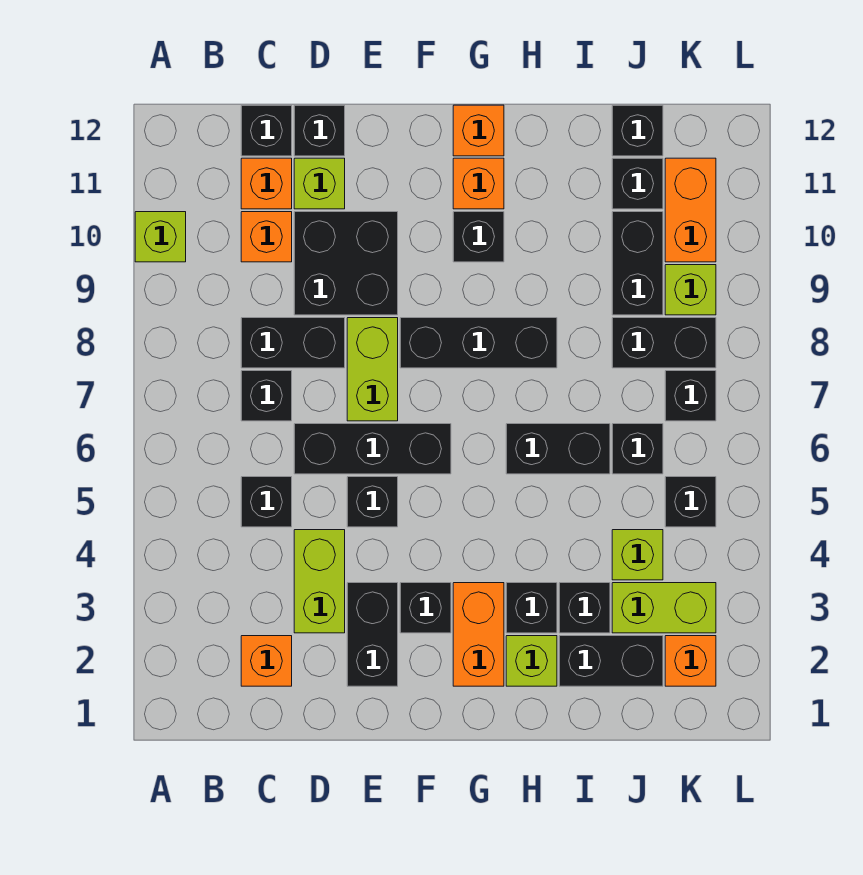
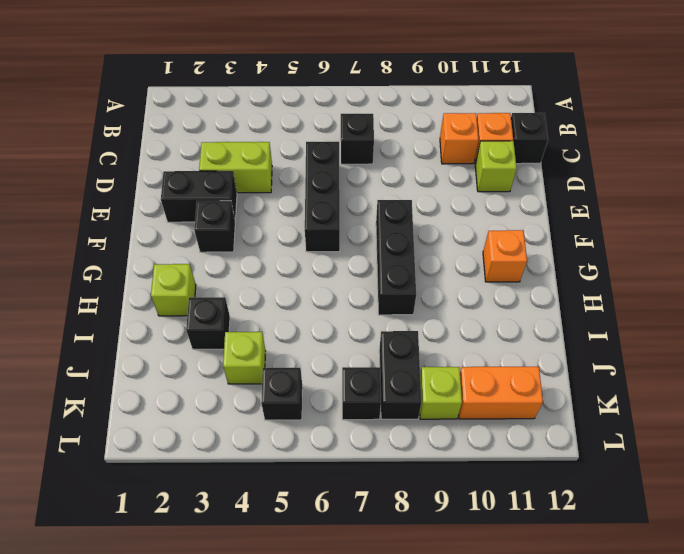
none -> lime 1x1 brick [135,212,186,262]
none -> orange 1x1 brick [241,636,292,686]
none -> black 1x1 brick [241,477,292,527]
none -> black 1x2 brick [241,318,345,368]

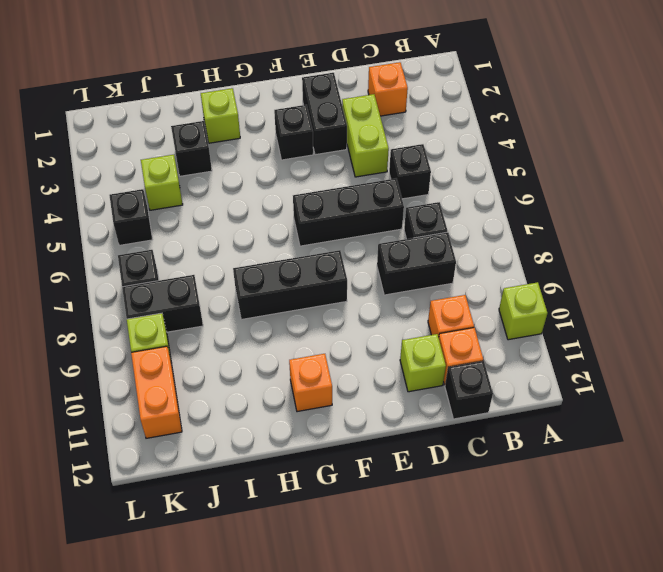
none -> black 2x2 brick [294,212,398,315]
none -> black 1x1 brick [294,105,345,156]
none -> black 1x1 brick [347,477,398,527]
none -> lime 1x2 brick [347,318,398,421]

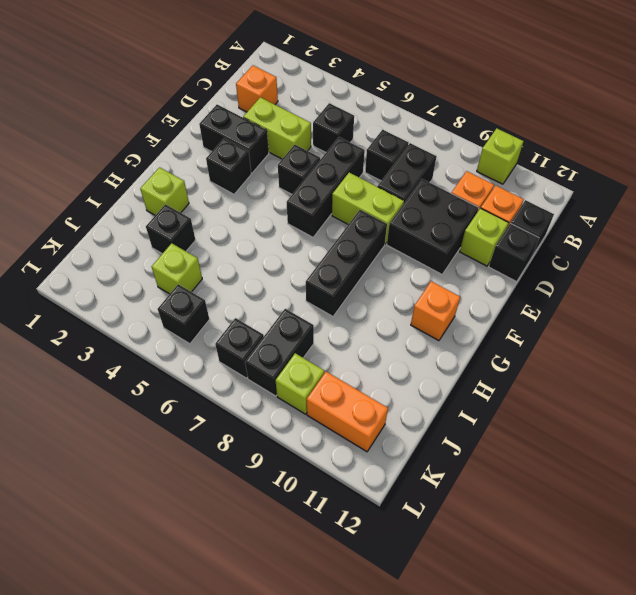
none -> orange 1x2 brick [453,583,504,686]
none -> black 1x1 brick [453,212,504,262]
none -> orange 1x1 brick [453,105,504,156]
none -> black 1x1 brick [506,583,557,633]

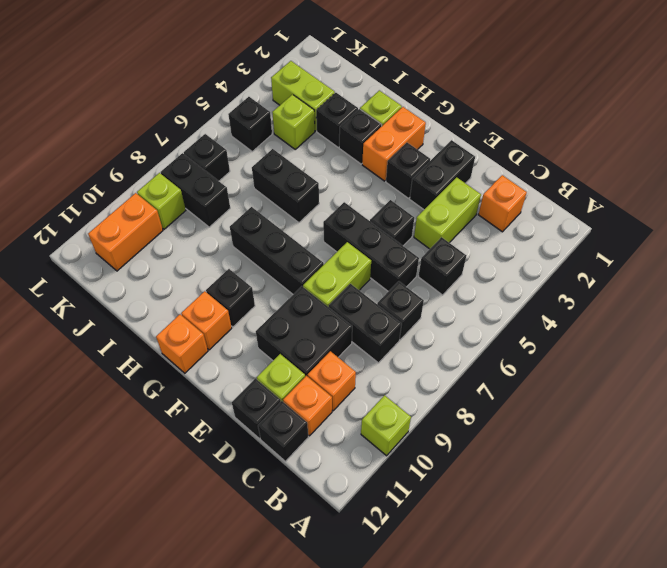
none -> black 1x2 brick [559,636,663,686]
none -> black 1x1 brick [612,424,663,474]
none -> black 1x2 brick [612,212,663,315]
none -> black 1x1 brick [612,158,663,209]

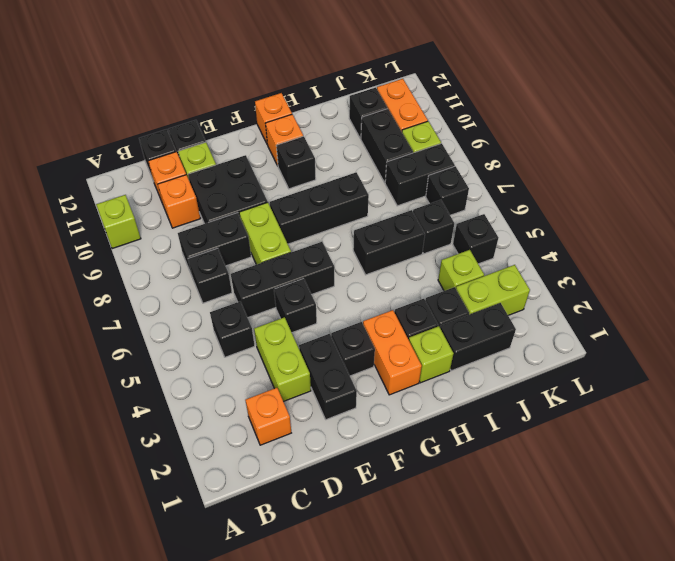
none -> black 1x1 brick [612,105,663,156]
none -> orange 1x1 brick [665,636,716,686]

